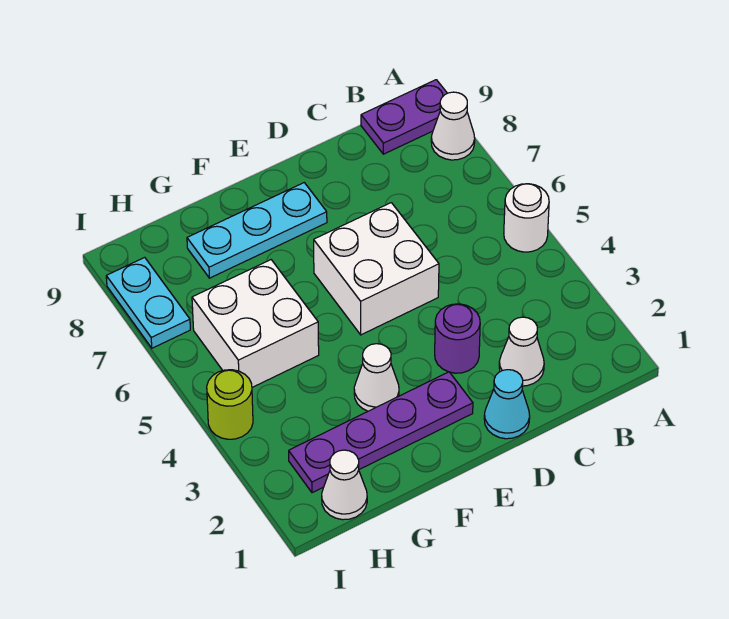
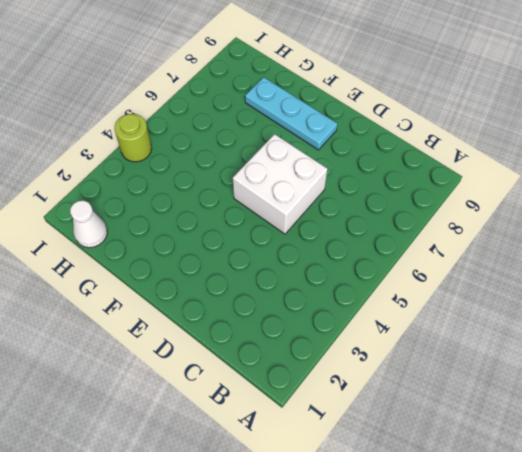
none -> white 1x1 round brick [504,184,549,252]
none -> white 1x1 cone [431,92,475,160]
none -> purple 1x2 plate [361,80,447,154]

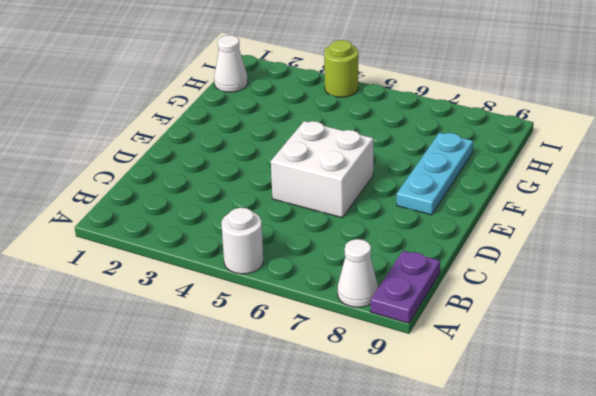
none -> white 1x1 cone [499,317,544,386]
none -> cyan 1x1 cone [484,370,530,439]
none -> purple 1x1 round brick [435,304,480,373]

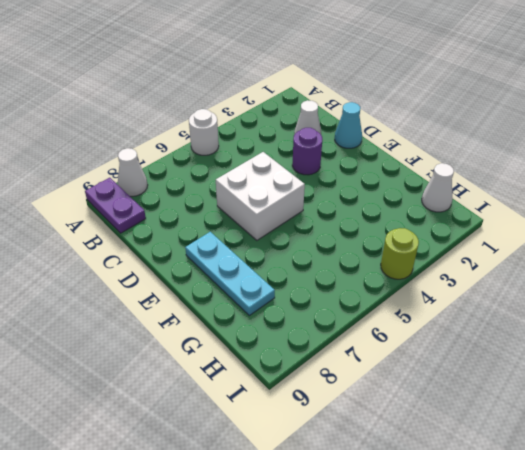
none -> purple 1x4 plate [289,372,473,493]
none -> white 1x1 cone [354,344,399,411]
none -> white 2x2 brick [192,260,319,387]

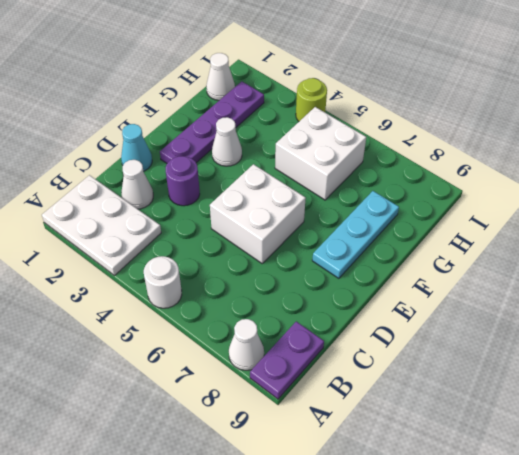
white 2x3 plate [42,175,161,275] -> none
none -> cyan 1x2 plate [106,257,190,348]

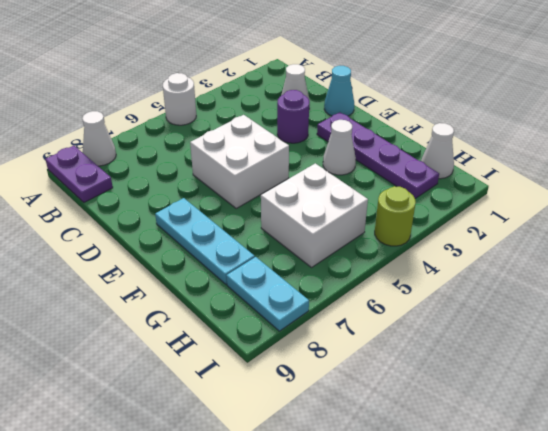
cyan 1x2 plate [226,257,309,331] -> cyan 1x2 plate turned to [106,257,190,348]

